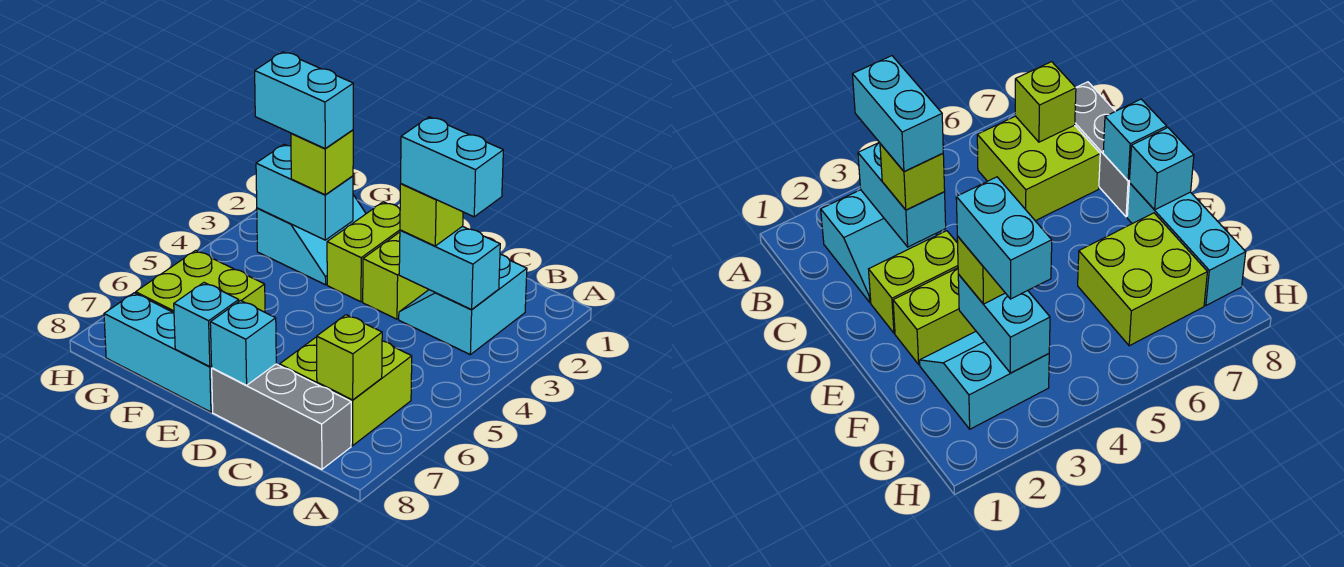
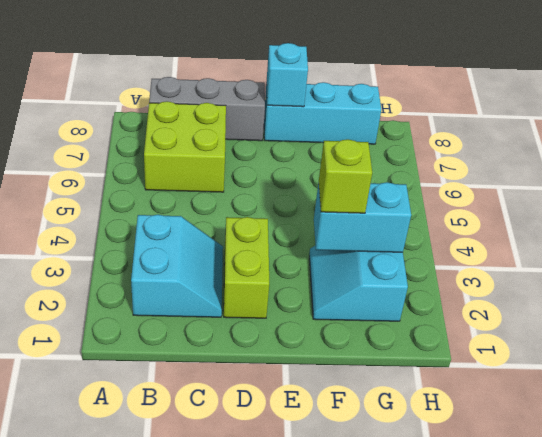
none -> lime 1x2 brick [327,202,400,302]
none -> lime 2x2 brick [136,250,265,313]
none -> cyan 1x2 brick [399,226,500,310]

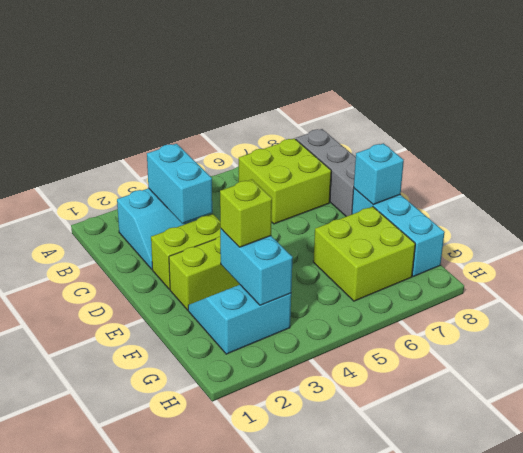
none -> lime 1x1 brick [317,315,382,400]
none -> cyan 1x1 brick [210,301,276,385]
none -> lime 1x1 brick [400,184,463,246]

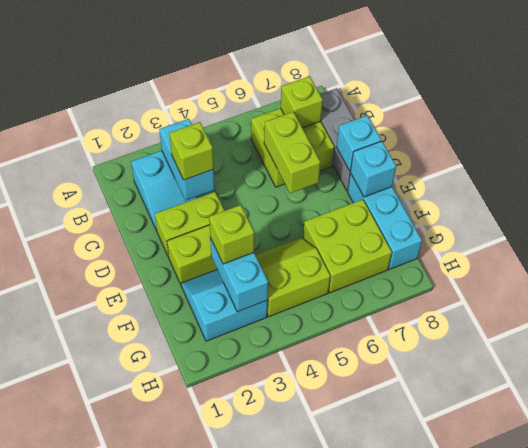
lime 1x2 brick [264,112,321,193] -> none
lime 2x2 slope [256,238,330,317] -> none
none -> cyan 1x2 brick [401,117,503,217]
none -> cyan 1x2 brick [255,52,353,149]

